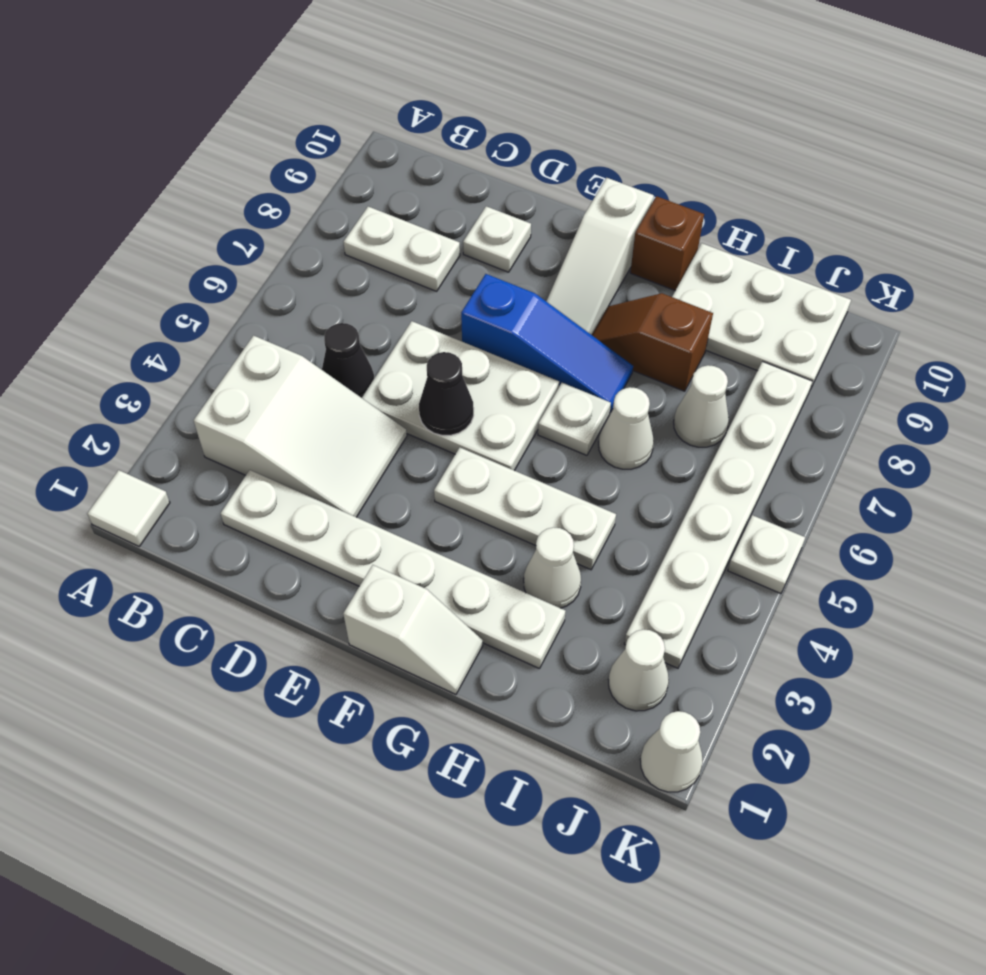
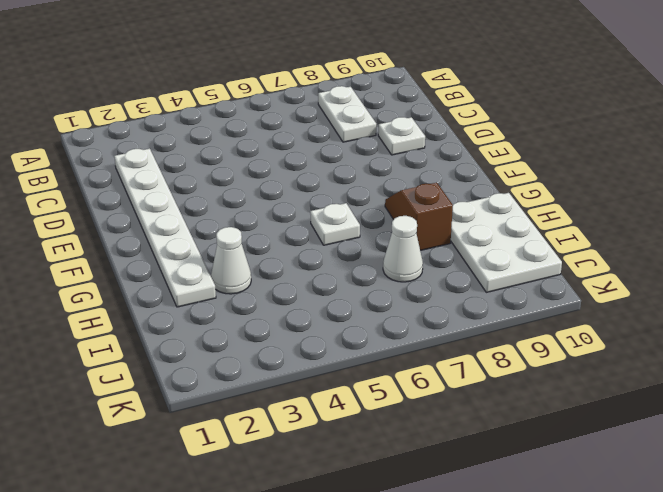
none -> white 1x1 tile [87,470,170,546]
none -> white 2x3 slope [194,336,407,517]
none -> black 1x1 cone [322,323,374,398]

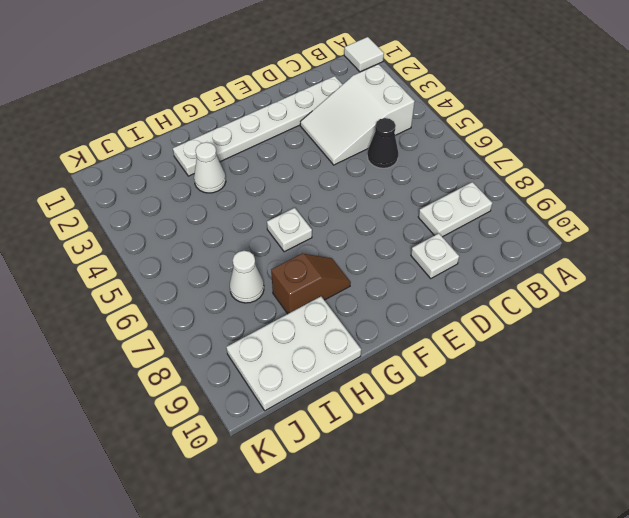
none -> white 2x3 plate [362,321,559,471]
none -> blue 1x3 slope [461,274,633,412]
none -> white 1x2 slope [343,565,483,694]

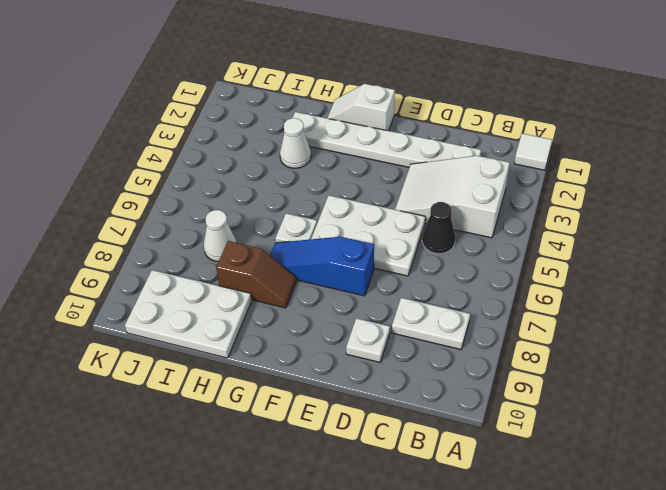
none -> white 1x3 plate [434,448,616,570]
none -> white 1x3 slope [546,178,654,335]
none -> brown 1x1 brick [630,196,704,291]

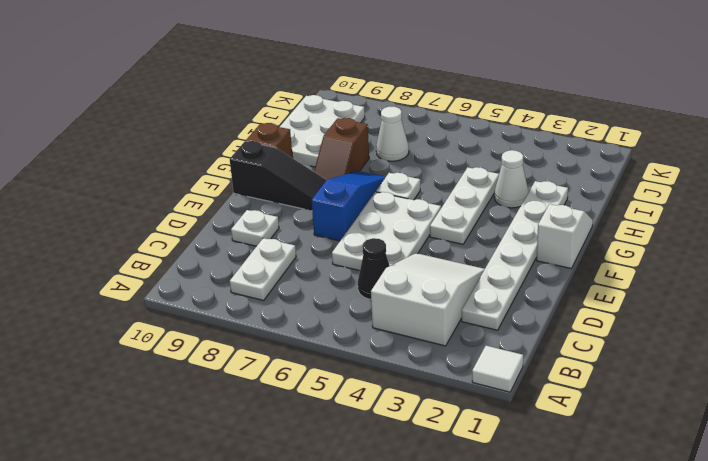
black 1x3 slope [230,141,326,211] -> white 1x3 slope [546,178,654,335]
none -> white 1x1 cone [599,387,654,469]
none -> white 1x1 cone [609,629,669,711]
none -> white 1x6 plate [624,362,813,668]

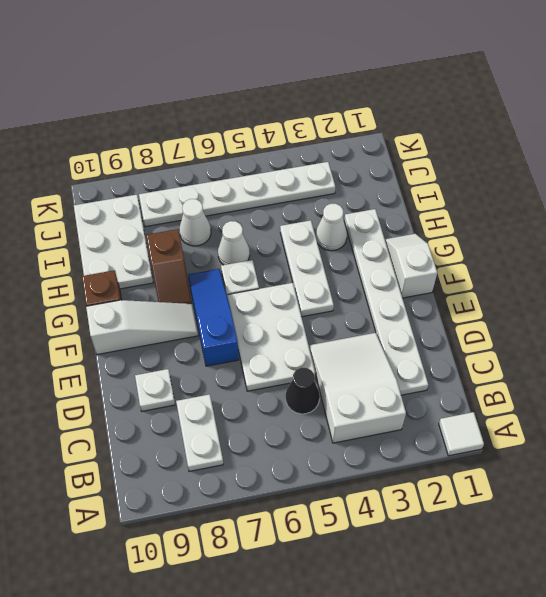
none -> white 1x1 cone [609,629,669,711]
none -> white 1x1 cone [640,711,703,792]
none -> white 1x1 plate [728,515,805,594]

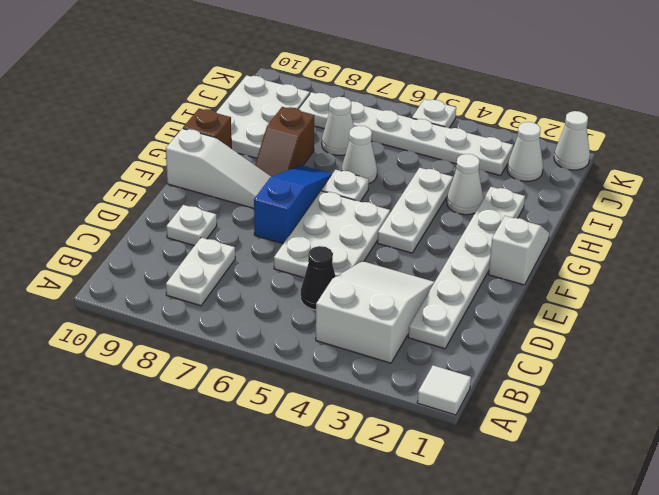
none -> black 1x1 cone [419,352,474,435]

